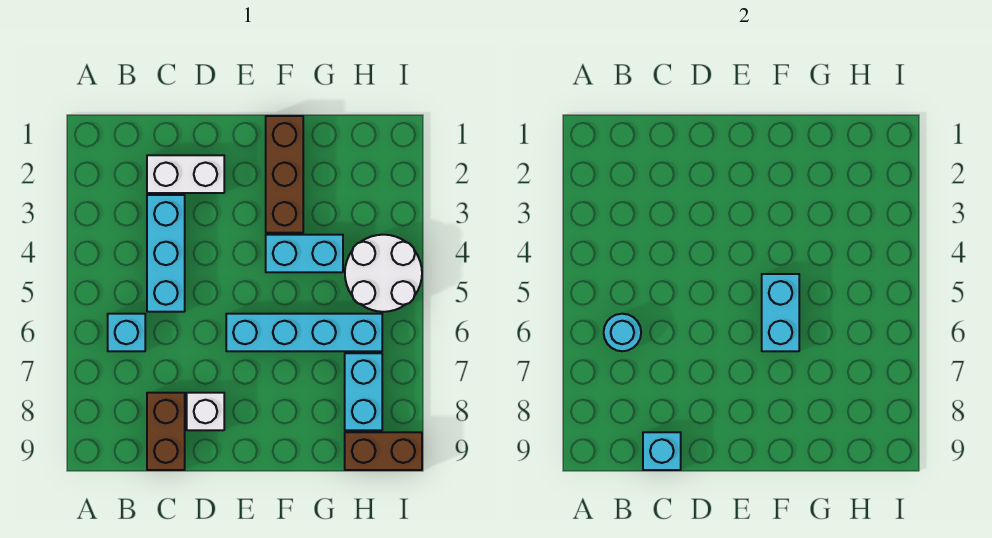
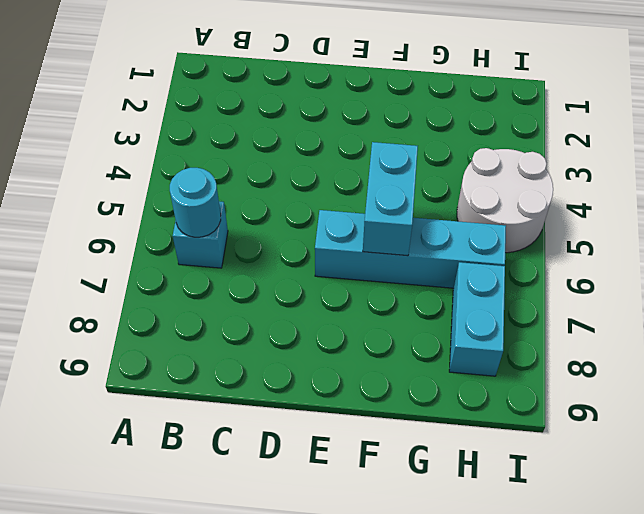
none -> white 1x2 brick [147,155,224,193]
none -> cyan 1x3 brick [147,195,185,312]
none -> brown 1x2 brick [147,393,185,470]

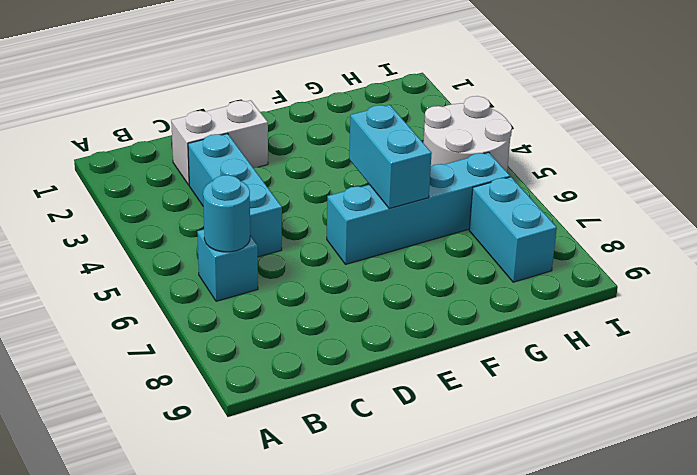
none -> brown 1x2 brick [147,393,185,470]
none -> white 1x1 brick [187,393,224,430]
none -> brown 1x3 brick [266,116,303,233]

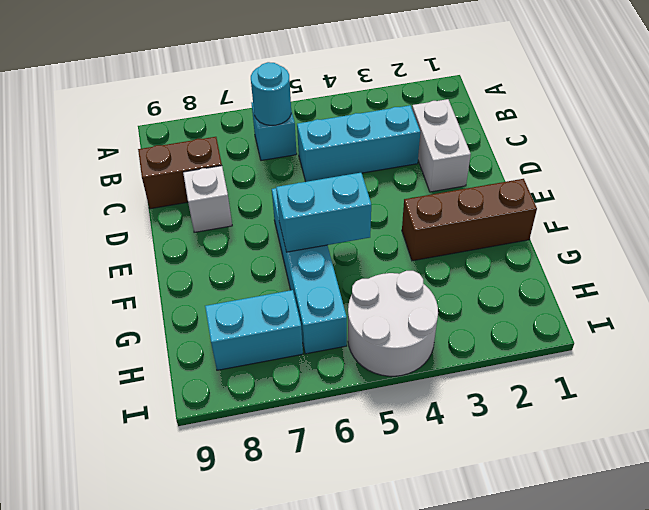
none -> cyan 1x2 brick [266,235,343,272]
none -> brown 1x2 brick [345,432,422,470]
none -> cyan 1x1 brick [643,432,681,470]

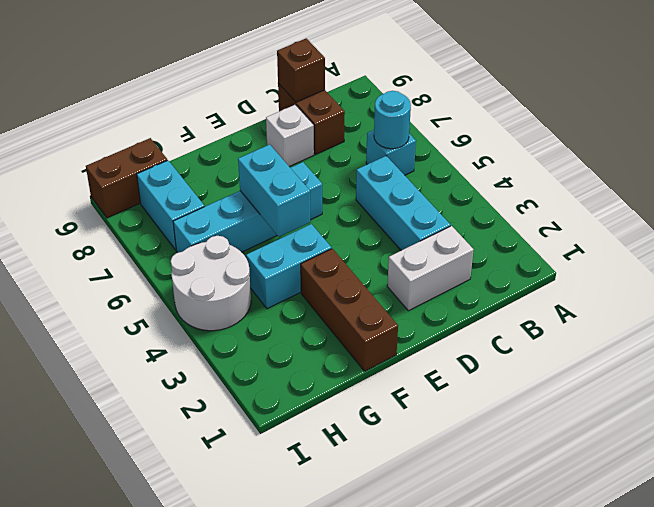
brown 1x1 brick [277,38,325,102] -> cyan 1x1 brick [643,432,681,470]

